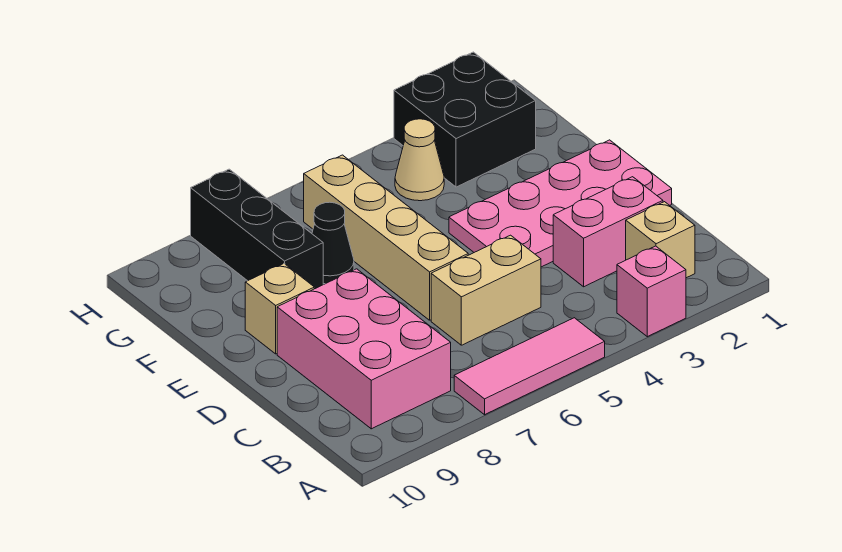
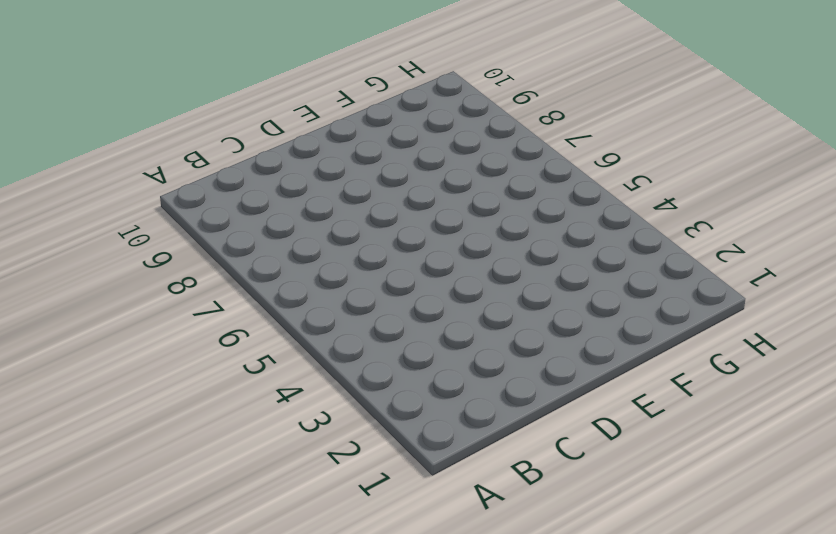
none -> pink 1x1 brick [617,246,686,337]
none -> pink 1x3 tile [454,318,605,415]
none -> tan 1x1 brick [626,202,695,278]

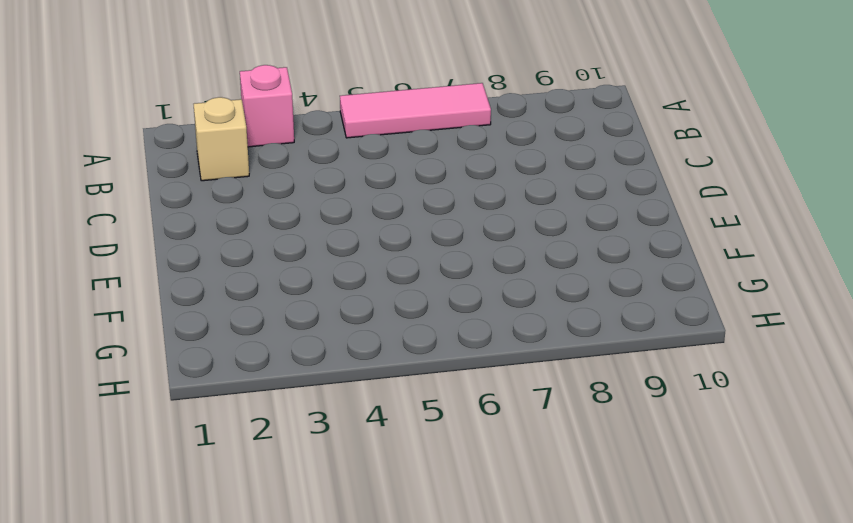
none -> pink 2x3 brick [277,269,451,429]
none -> pink 1x2 brick [553,177,663,287]
none -> tan 1x2 brick [431,235,541,345]

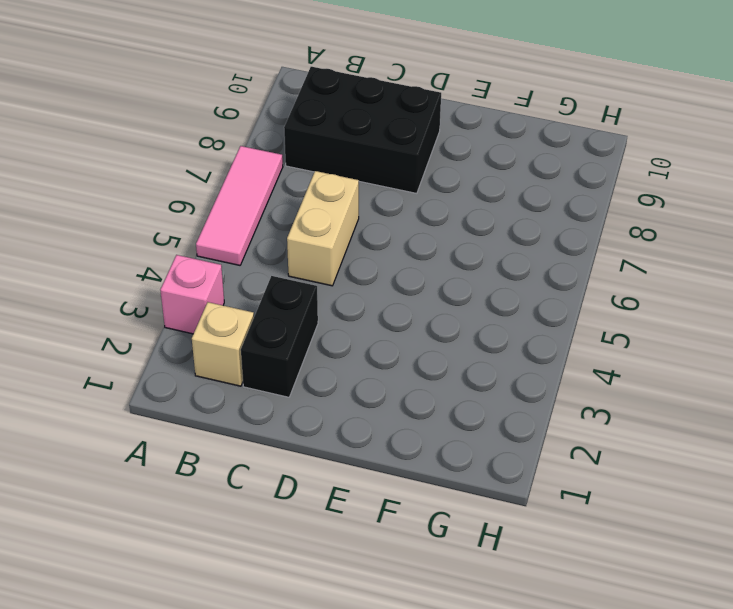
black 2x3 brick [284,67,441,193] -> pink 2x3 brick [277,269,451,429]
black 1x2 brick [241,276,318,397] -> pink 1x2 brick [553,177,663,287]
none -> pink 2x4 plate [449,140,672,267]
none -> tan 1x4 brick [304,155,468,320]
none -> tan 1x1 brick [245,264,314,354]

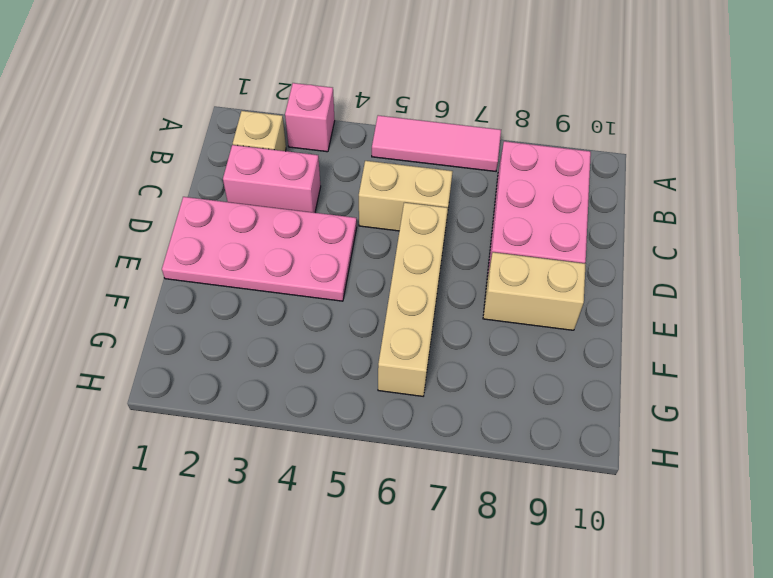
tan 1x2 brick [483,252,586,330] -> tan 1x1 brick [245,264,314,354]
none -> black 1x1 cone [312,202,354,284]
none -> black 1x3 brick [191,169,323,289]
none -> black 2x2 brick [394,52,536,187]

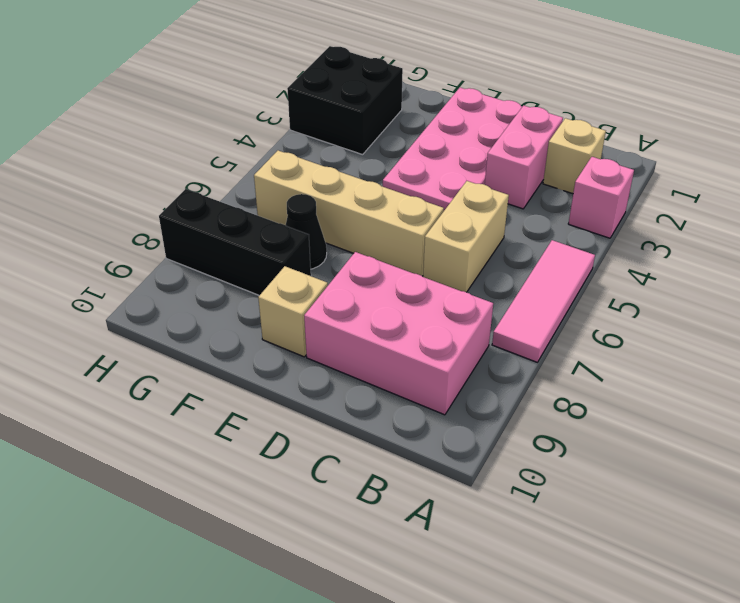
none -> tan 1x1 cone [395,119,444,201]

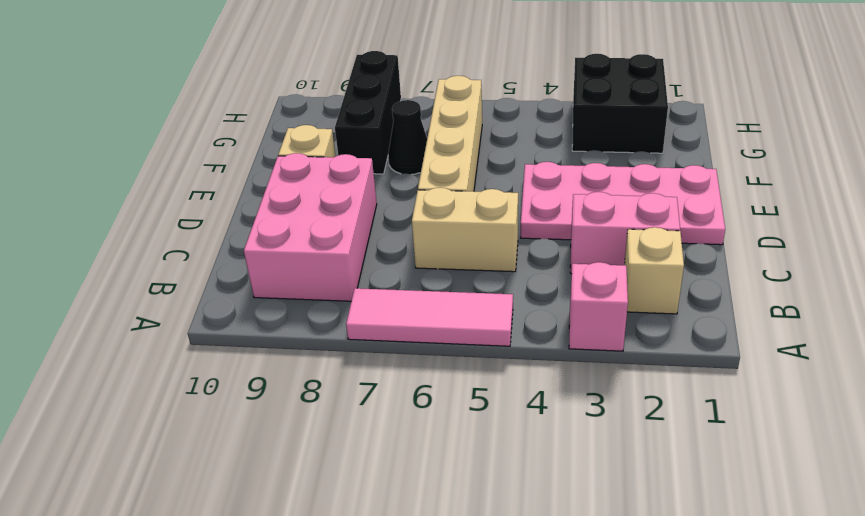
none -> tan 1x1 cone [395,119,444,201]

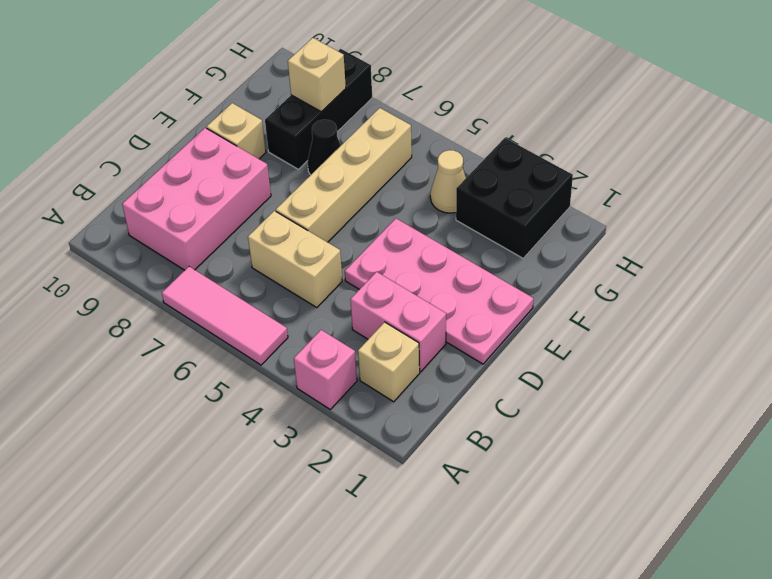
tan 1x1 brick [288,38,346,112] -> none

